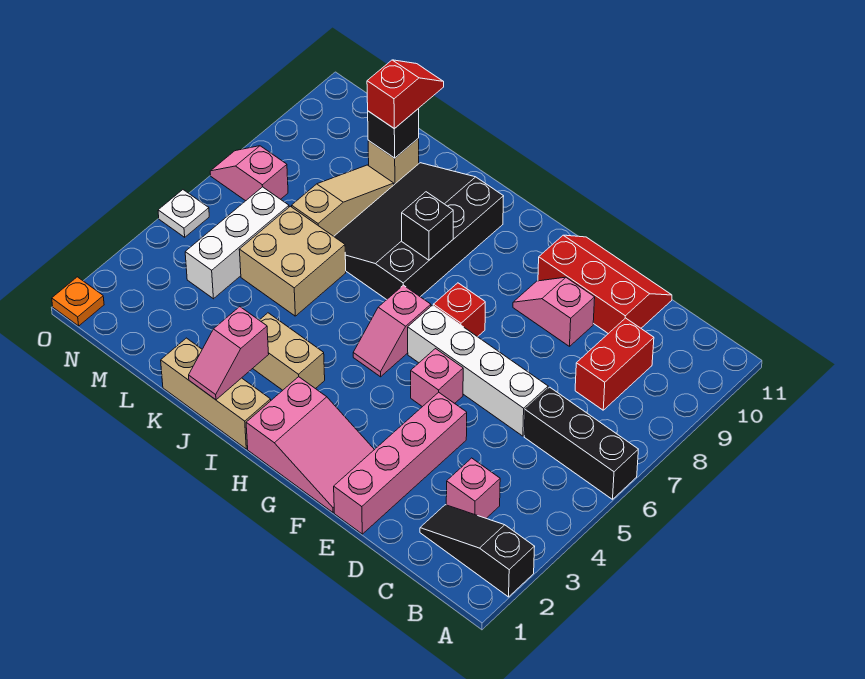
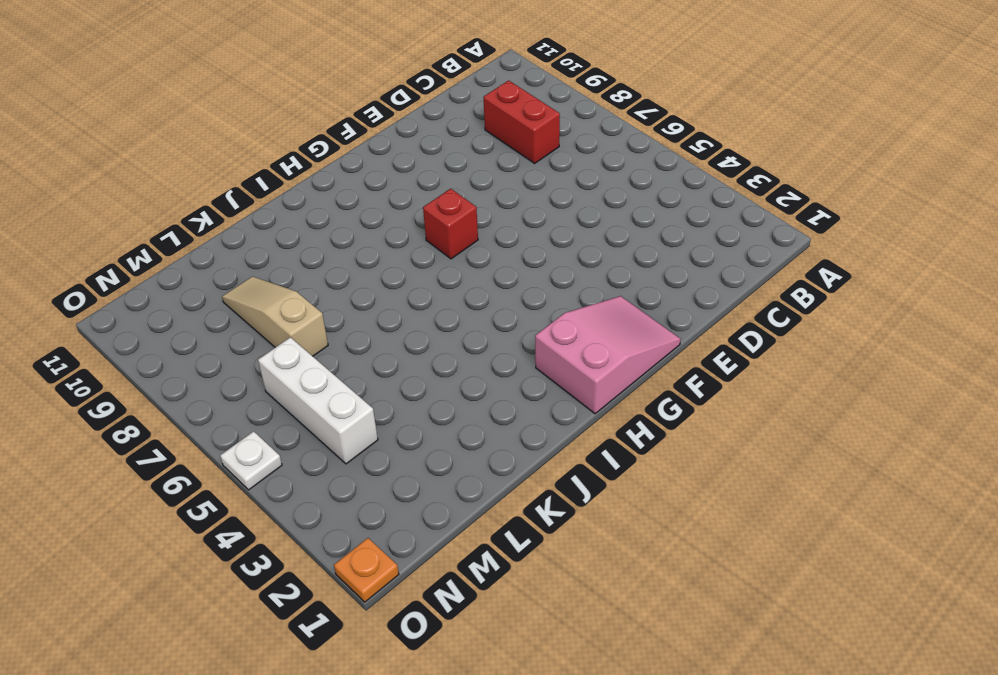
none -> black 1x3 slope [420,505,535,597]
none -> black 1x3 brick [524,387,638,499]
none -> pink 1x1 brick [446,458,500,518]

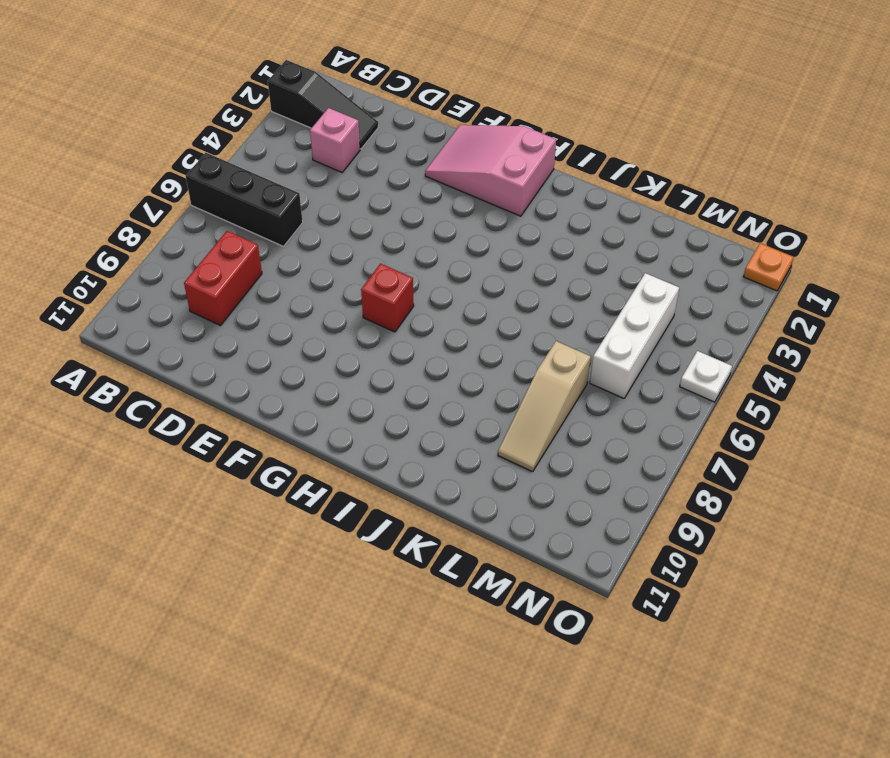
none -> white 1x4 brick [408,305,548,436]
none -> red 2x3 slope [538,235,672,334]
none -> pink 1x4 brick [334,392,467,534]

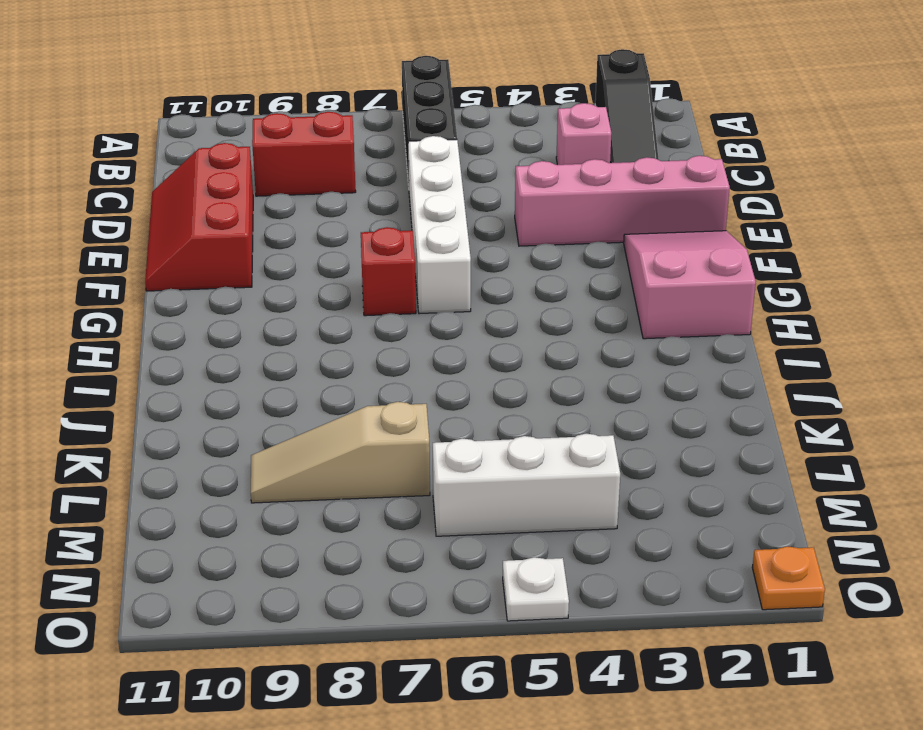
none -> pink 1x2 slope [513,277,595,346]
none -> pink 1x1 brick [411,349,463,407]
none -> pink 1x2 slope [353,285,431,377]

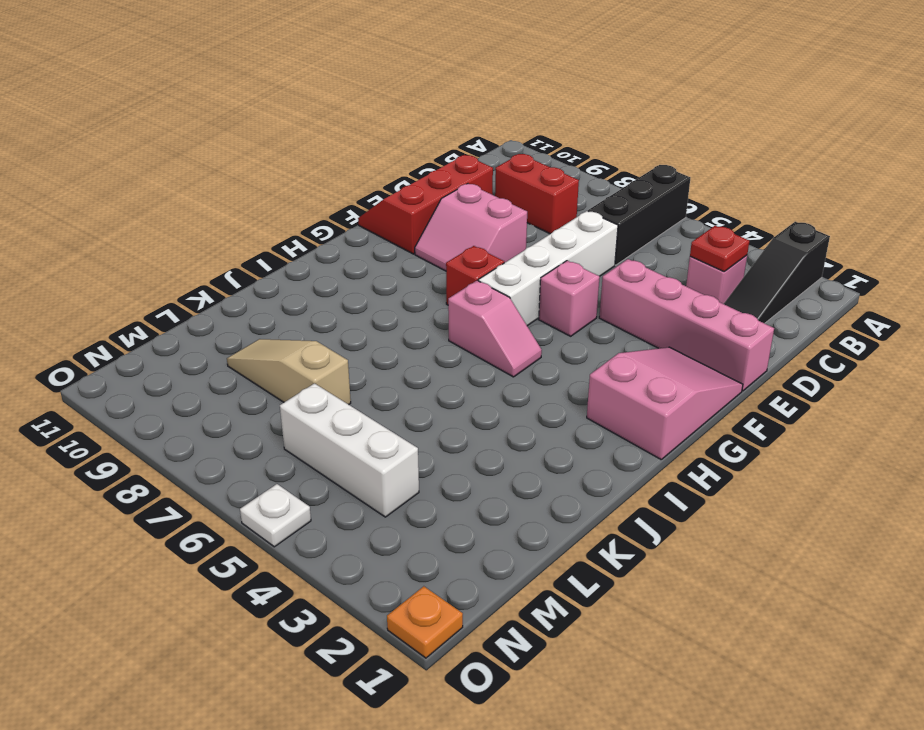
red 1x1 plate [690,226,749,272] -> none
pink 2x2 slope [415,184,527,271] -> pink 1x2 slope [513,277,595,346]
none -> tan 1x3 brick [161,338,271,449]
none -> tan 1x2 brick [253,313,325,390]
none -> black 3x4 slope [334,163,504,300]

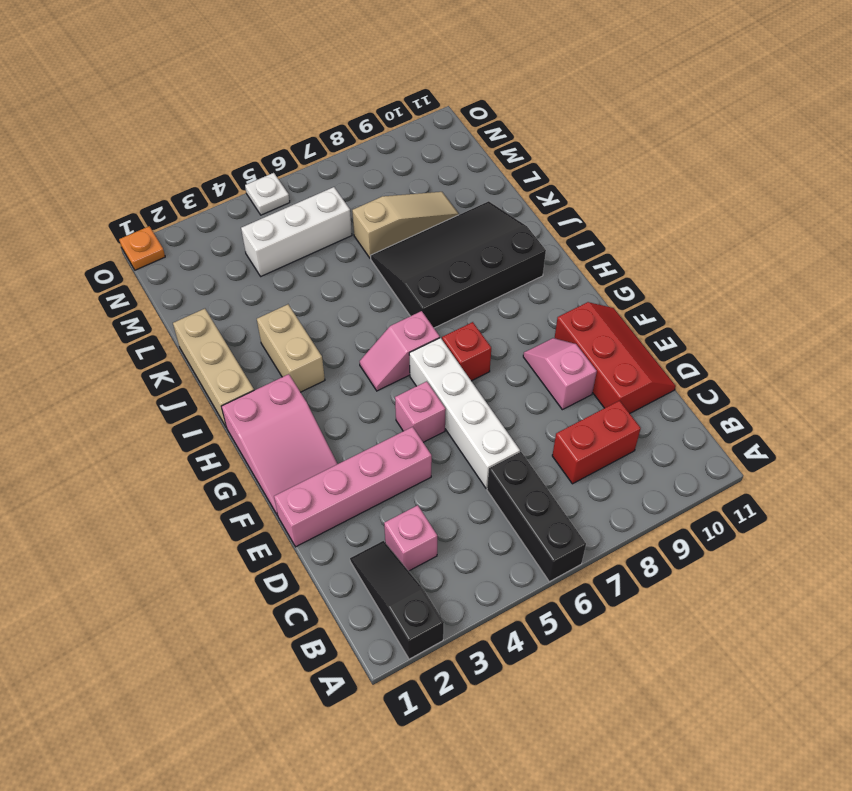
none -> tan 2x2 brick [239,206,346,316]
none -> tan 1x1 brick [368,138,419,185]
none -> pink 1x2 slope [210,146,288,201]

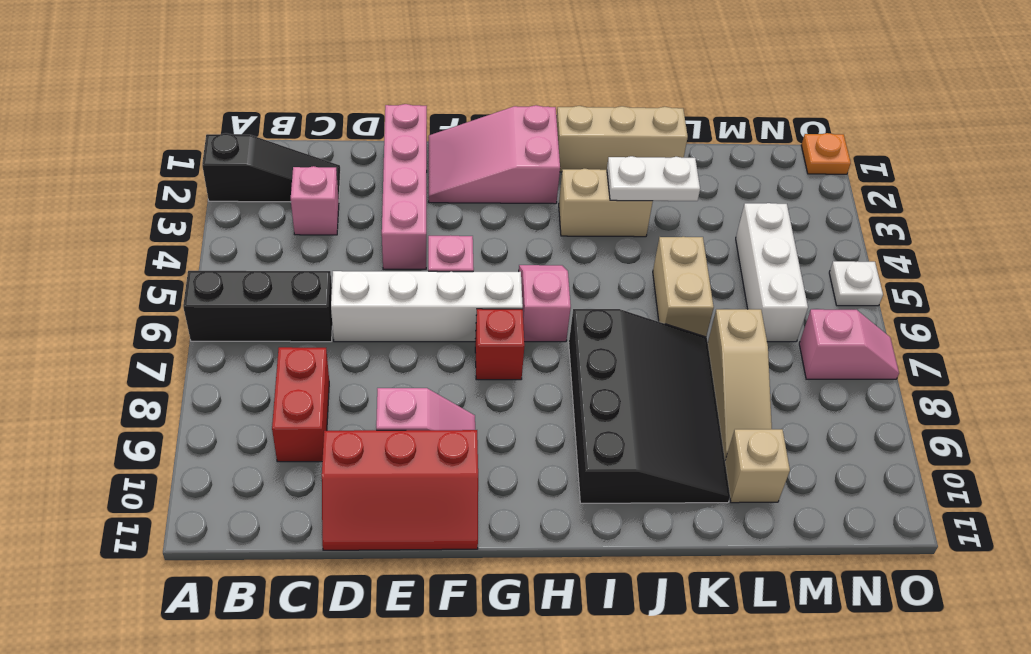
white 1x2 plate [607,156,700,201] -> none
tan 1x2 brick [653,237,714,337] -> tan 2x2 brick [239,206,346,316]
none -> black 1x1 brick [402,192,453,260]
none -> pink 1x2 slope [189,307,269,400]
none -> black 1x1 brick [368,109,419,158]

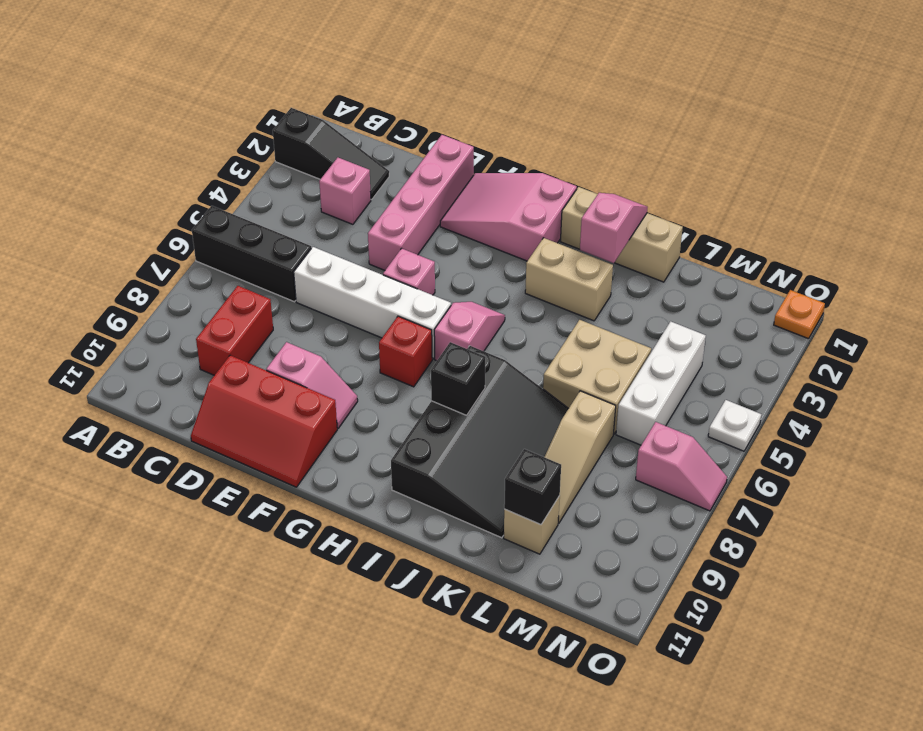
none -> red 1x2 slope [367,60,444,129]

